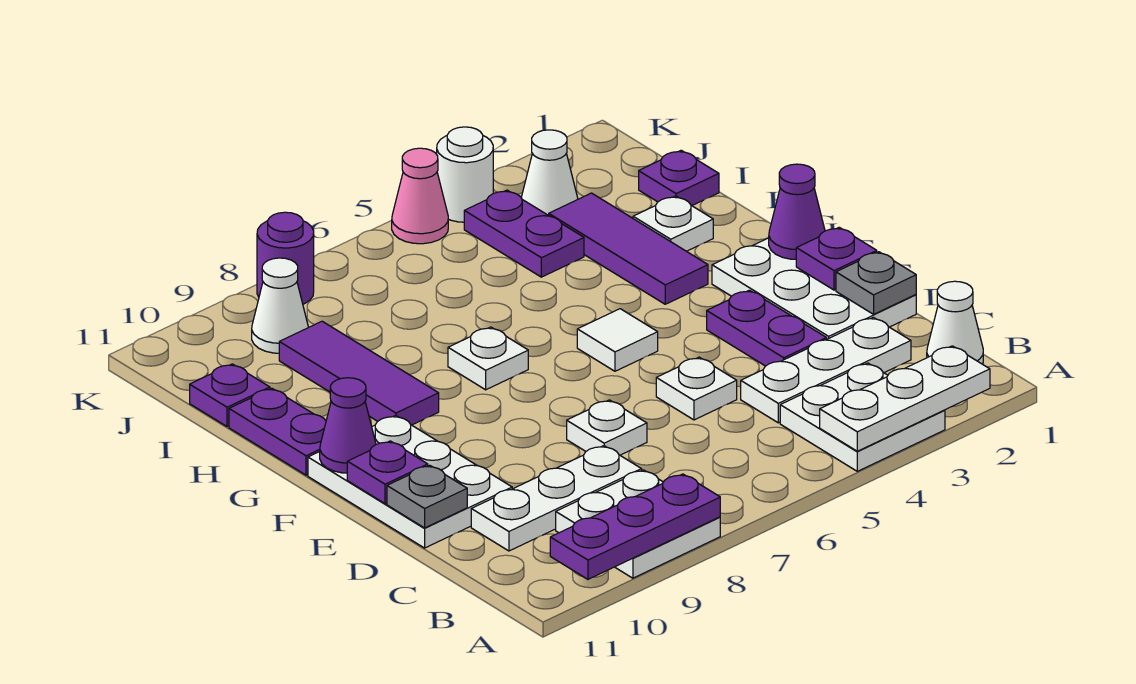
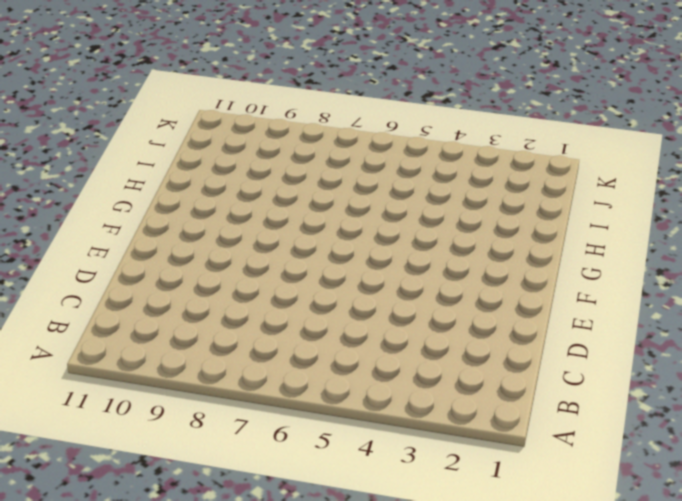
none -> white 2x2 plate [780,363,945,471]
none -> white 2x2 plate [556,470,720,578]
none -> white 1x1 cone [927,281,983,364]
none -> white 1x3 plate [741,317,911,423]

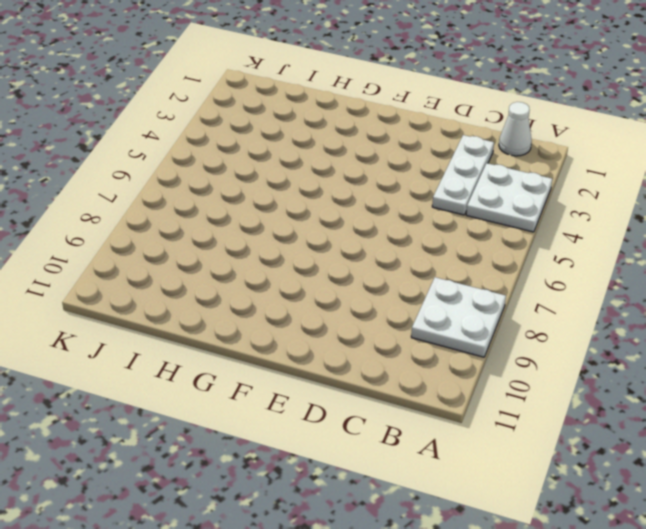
none -> white 1x3 plate [471,446,642,551]
none -> white 2x3 plate [712,238,916,339]
none -> purple 1x2 plate [707,290,827,366]
none -> white 1x1 plate [656,357,737,420]

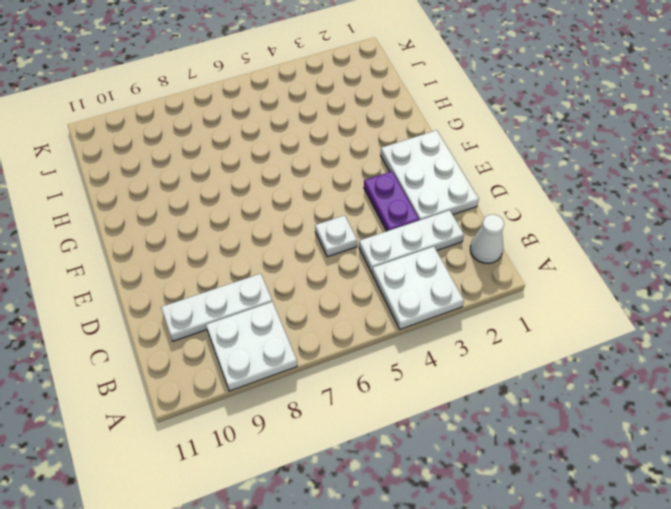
none -> white 1x1 plate [567,400,647,455]
none -> white 2x3 plate [308,415,512,548]
none -> white 1x1 tile [577,309,658,371]
none -> purple 1x3 tile [549,193,708,304]

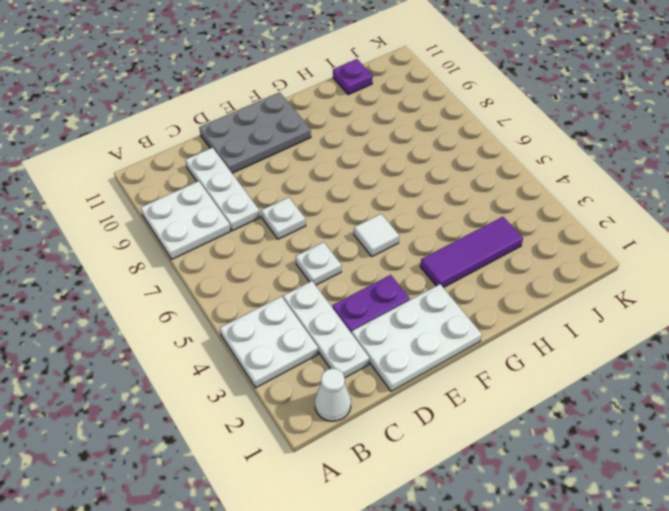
grey 2x3 plate [199,92,311,173] -> white 2x3 plate [308,415,512,548]
none -> white 1x1 plate [448,327,528,390]
none -> purple 1x3 tile [279,321,439,425]
none -> purple 1x2 plate [229,388,326,475]
none -> white 1x1 plate [633,196,713,251]

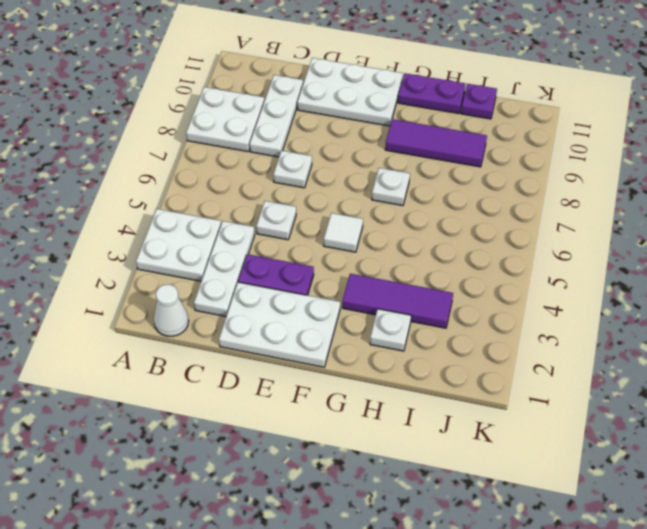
none -> purple 1x1 plate [639,150,719,206]
none -> purple 1x2 plate [464,190,584,277]
none -> white 1x1 cone [522,130,578,215]
none -> white 1x1 cone [252,258,308,353]

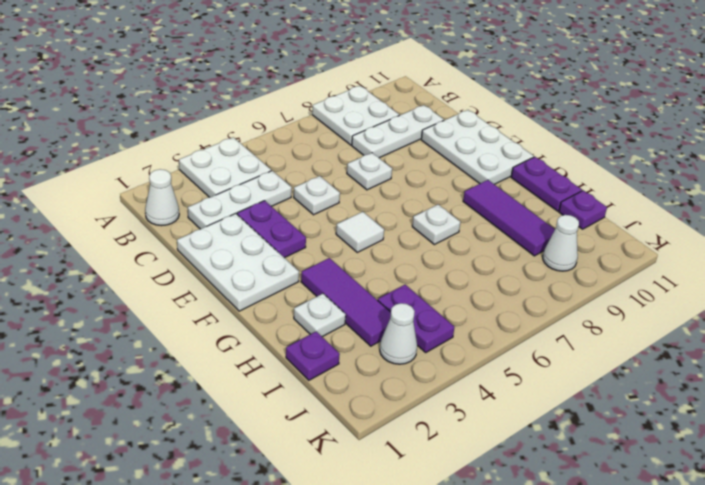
none -> white 1x1 round brick [437,127,493,222]
none -> pink 1x1 cone [392,148,448,244]
none -> purple 1x1 round brick [257,212,314,304]
none -> white 1x3 plate [820,346,990,451]

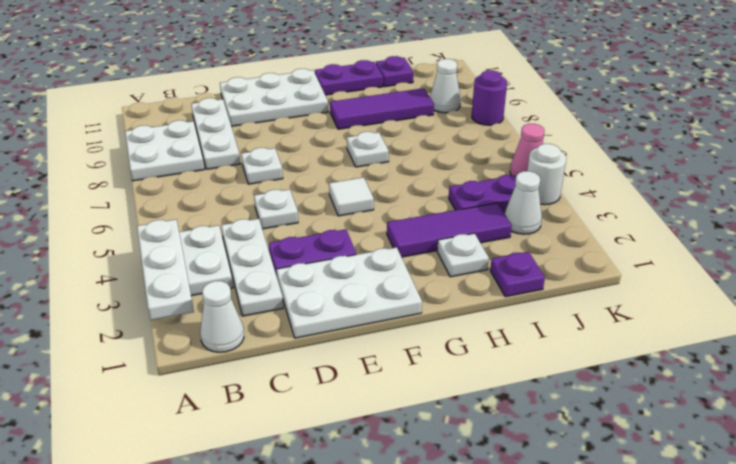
none -> purple 1x3 plate [550,474,720,579]
none -> grey 1x1 plate [836,252,916,314]
none -> grey 1x1 plate [387,465,467,528]
none -> purple 1x1 plate [796,227,877,290]

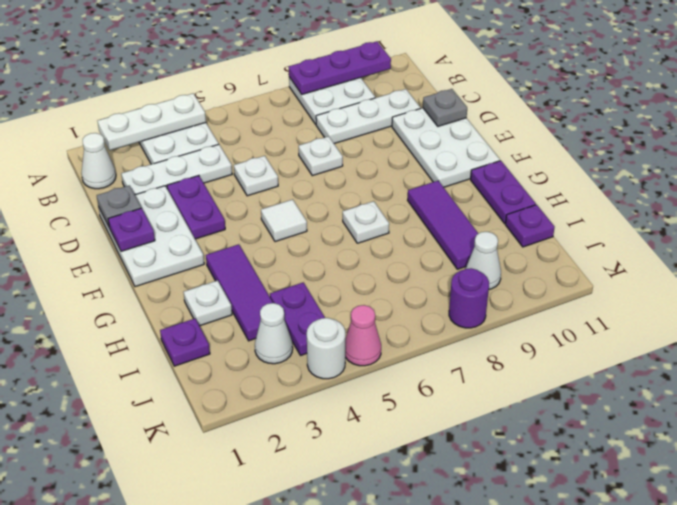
none -> purple 1x1 plate [347,441,428,504]
none -> purple 1x1 cone [769,164,825,259]
none -> purple 1x1 cone [320,378,376,473]

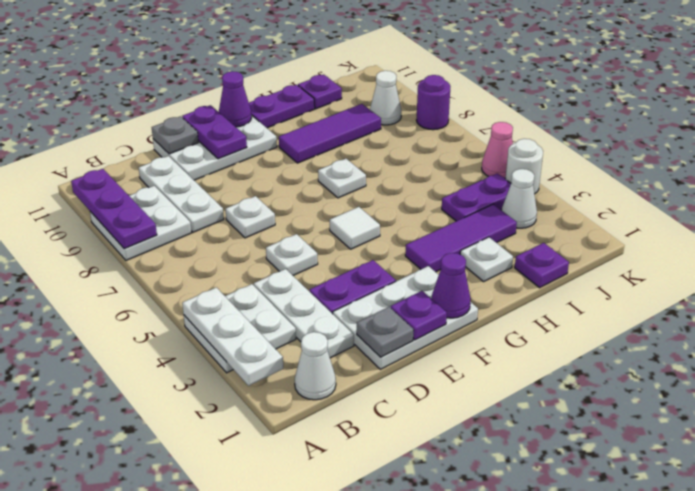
purple 1x2 plate [182,105,247,159] -> purple 1x1 plate [347,441,428,504]

